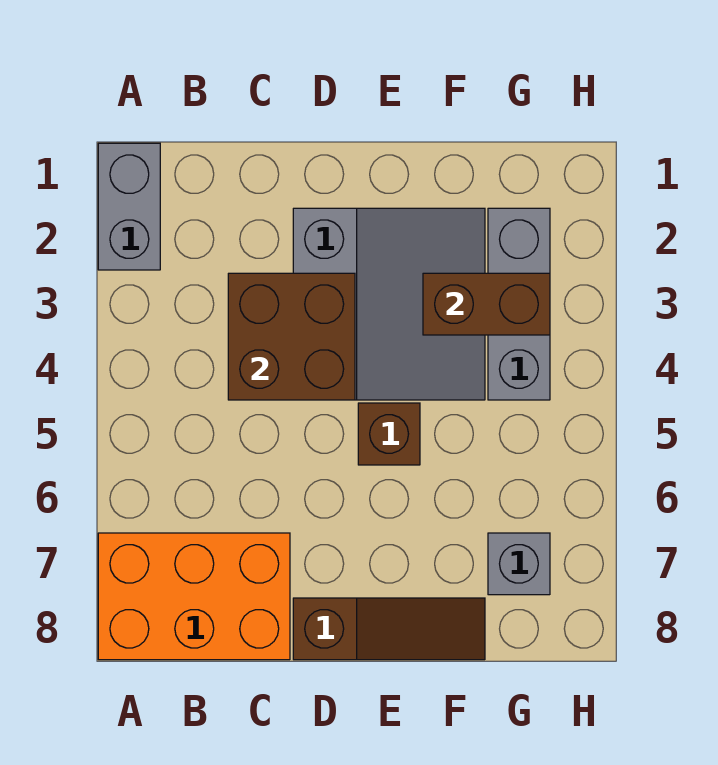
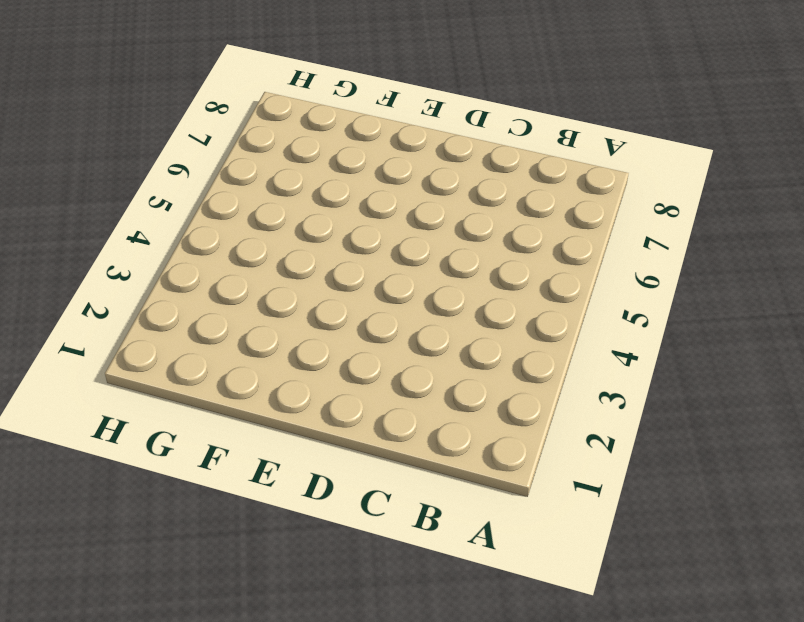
none -> grey 1x2 brick [98,143,160,270]
none -> orange 2x3 brick [98,533,290,660]

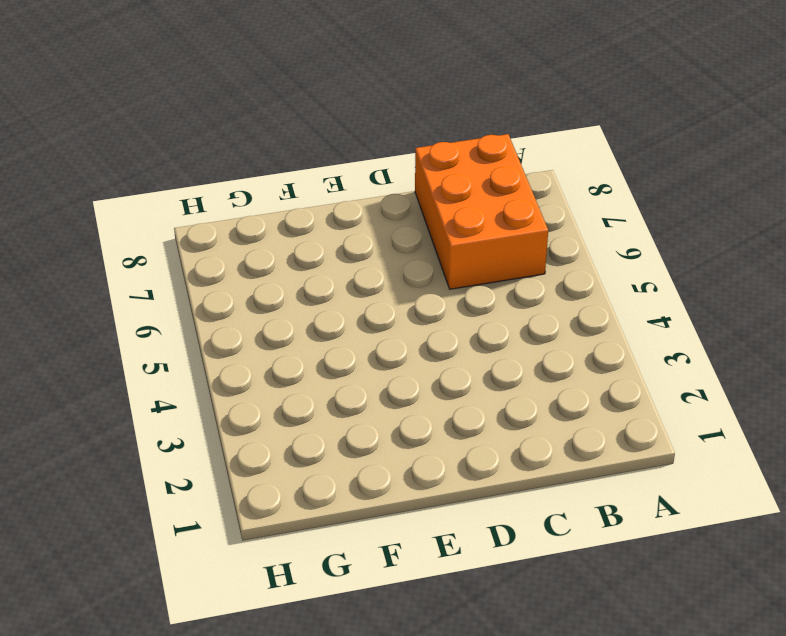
orange 2x3 brick [415,134,548,289] -> orange 2x3 brick turned to [98,533,290,660]
none -> grey 1x2 brick [98,143,160,270]
none -> grey 3x3 slope [293,208,485,400]

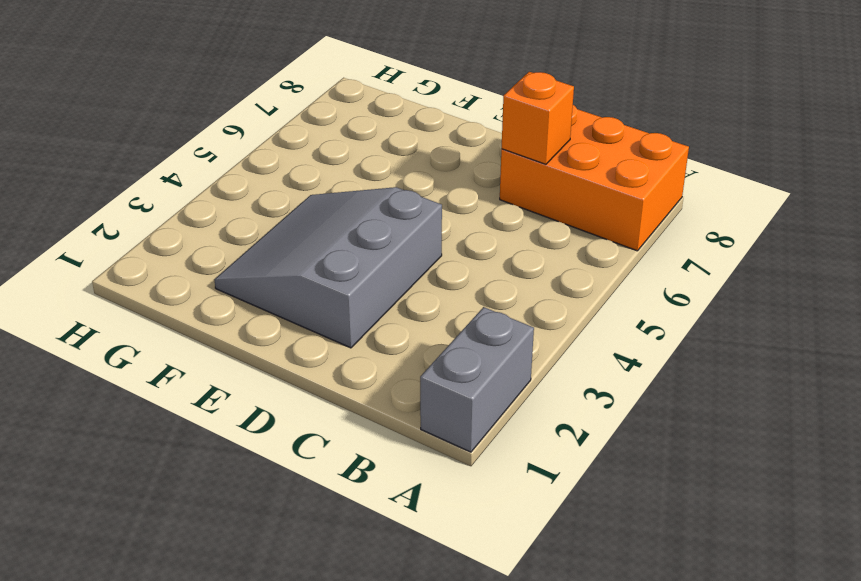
orange 1x1 brick [502,72,574,164] -> none
none -> brown 1x3 slope [293,598,485,660]
none -> brown 1x1 brick [358,403,420,465]

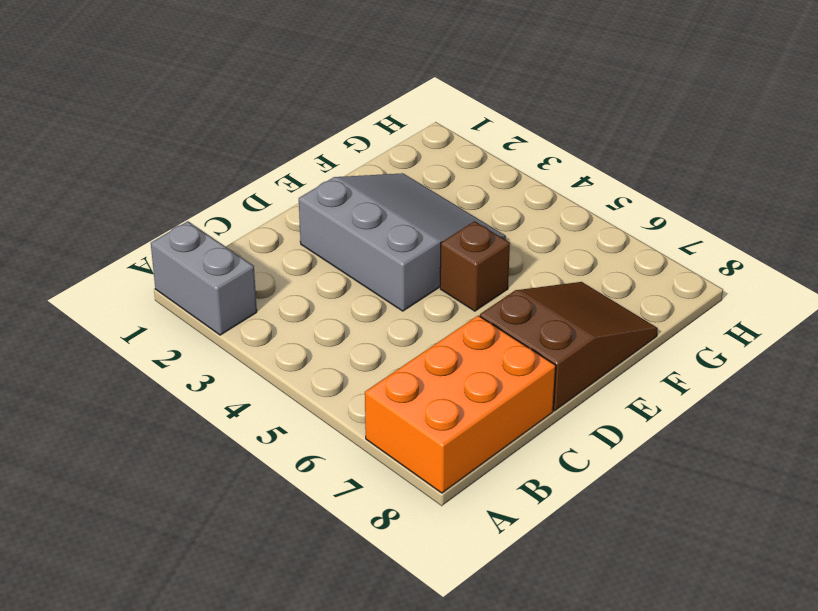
brown 2x3 slope [480,282,658,411] -> brown 1x3 slope [293,598,485,660]
none -> grey 1x3 brick [488,208,550,400]
none -> grey 1x1 brick [488,533,550,595]

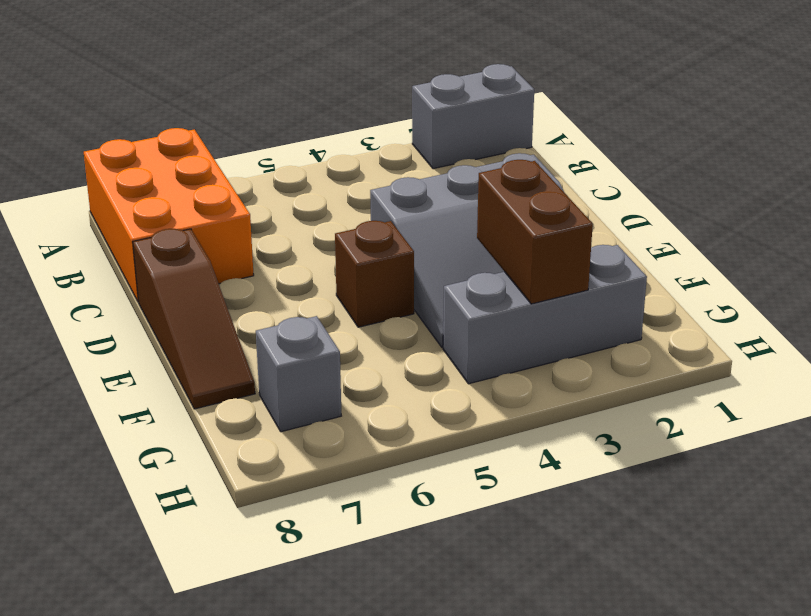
none -> brown 2x2 brick [228,273,355,400]

